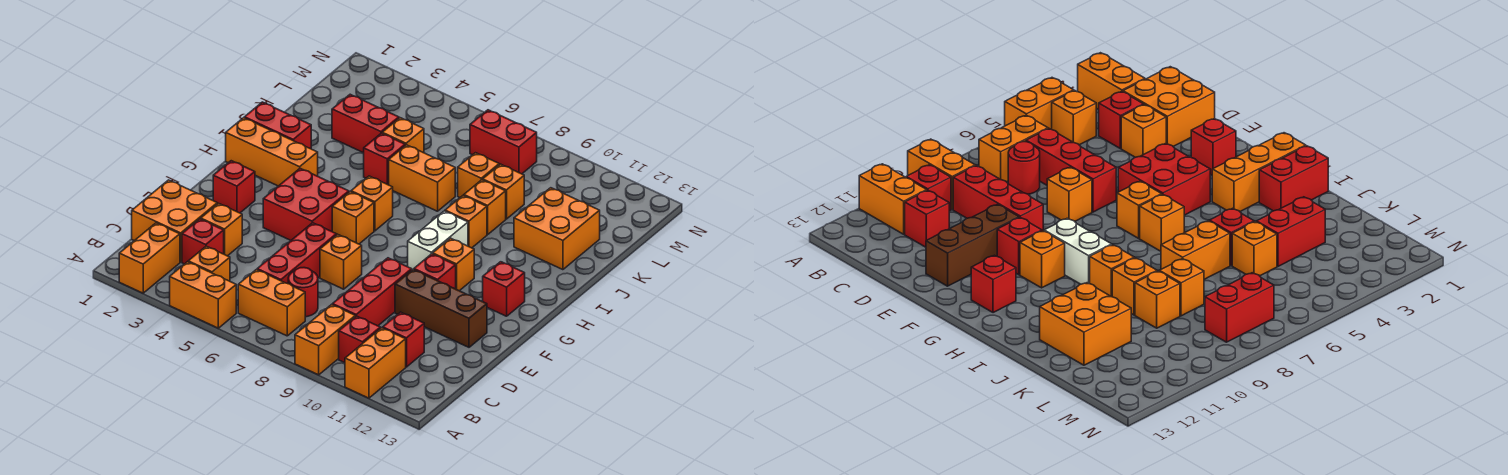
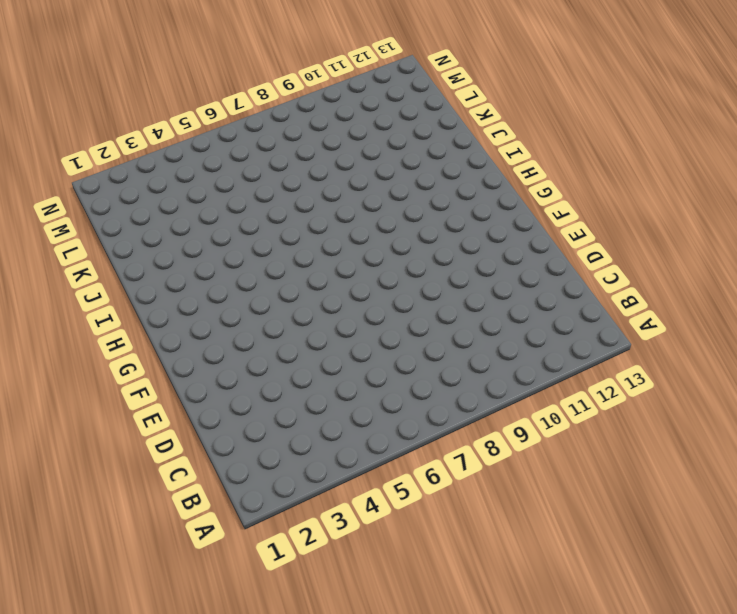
none -> orange 1x2 brick [119,223,180,293]
none -> orange 1x2 brick [170,262,236,328]
none -> orange 1x2 brick [295,305,355,375]
none -> orange 1x2 brick [345,328,406,398]

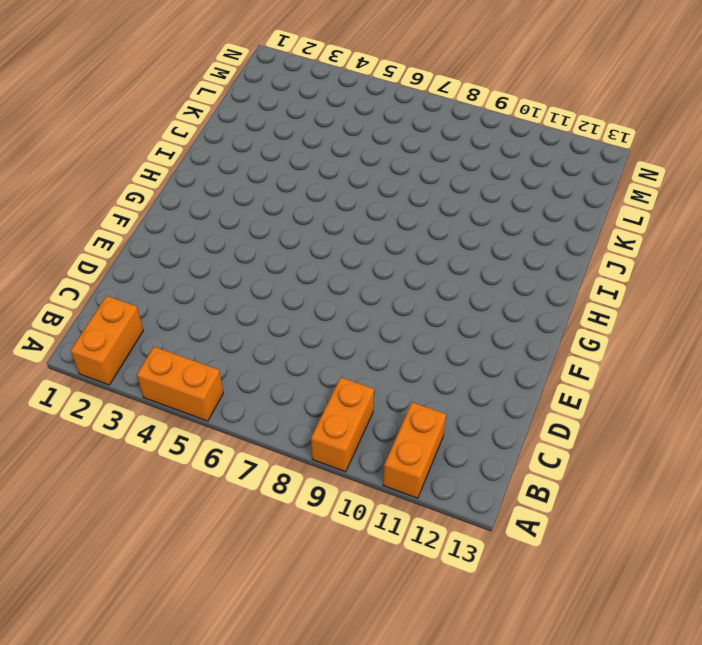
none -> orange 1x1 brick [188,246,230,281]
none -> orange 1x2 brick [238,270,305,336]
none -> red 1x1 brick [339,316,381,363]
none -> orange 2x2 brick [132,180,217,262]

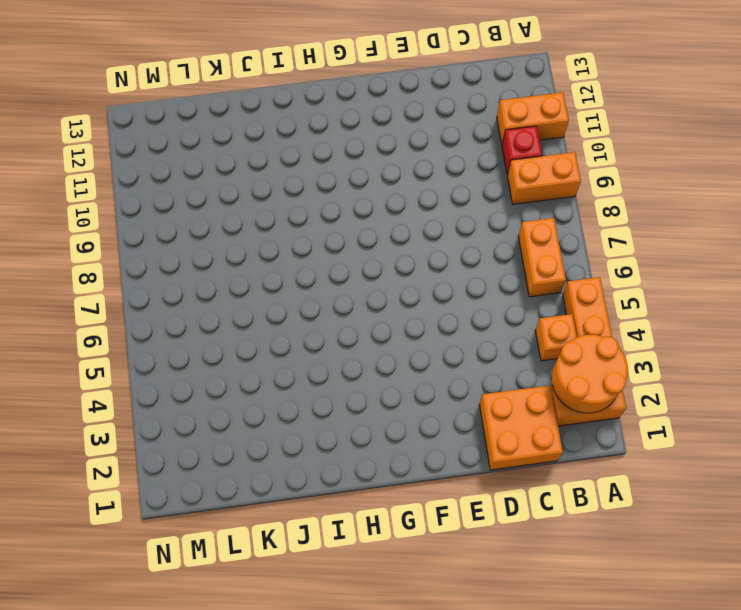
orange 2x2 round brick [552,335,628,413] -> none
none -> red 1x1 brick [182,219,224,264]
none -> red 1x3 brick [257,223,337,284]
none -> red 1x1 round brick [288,268,318,317]
none -> red 1x3 brick [332,258,412,326]

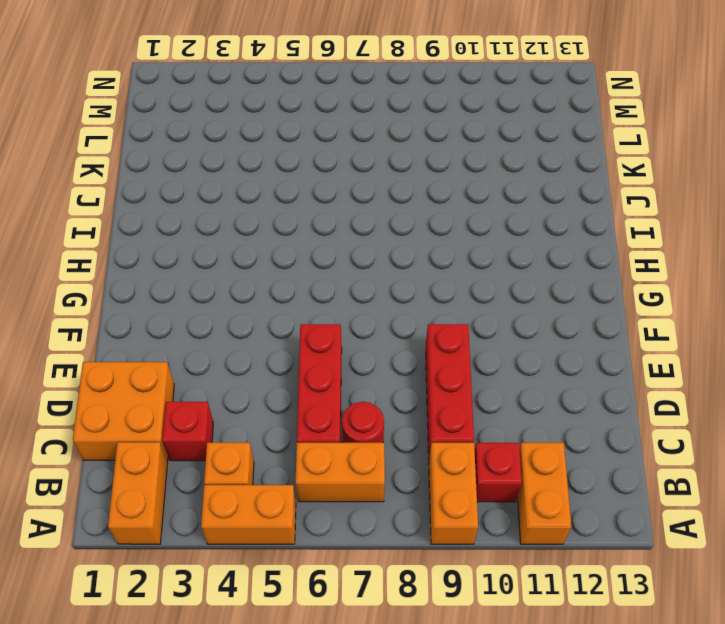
none -> red 1x1 brick [383,312,424,367]
none -> orange 1x1 brick [201,203,242,256]
none -> orange 1x1 brick [320,234,362,289]
none -> brown 1x3 brick [395,270,487,347]

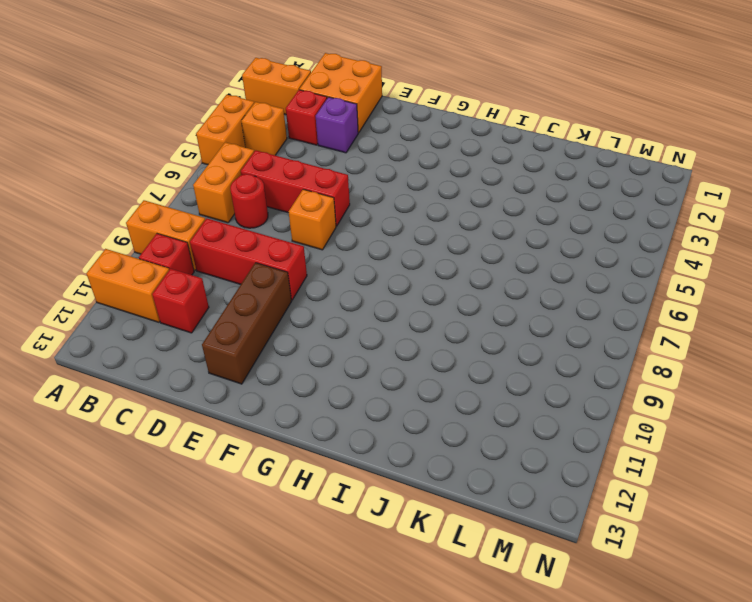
purple 1x1 brick [316,97,358,153] -> orange 1x1 brick [201,203,242,256]
none -> red 1x1 brick [213,161,255,213]
none -> red 2x2 brick [263,168,349,240]
none -> red 1x1 brick [414,254,456,289]
none -> orange 1x1 brick [332,192,374,244]

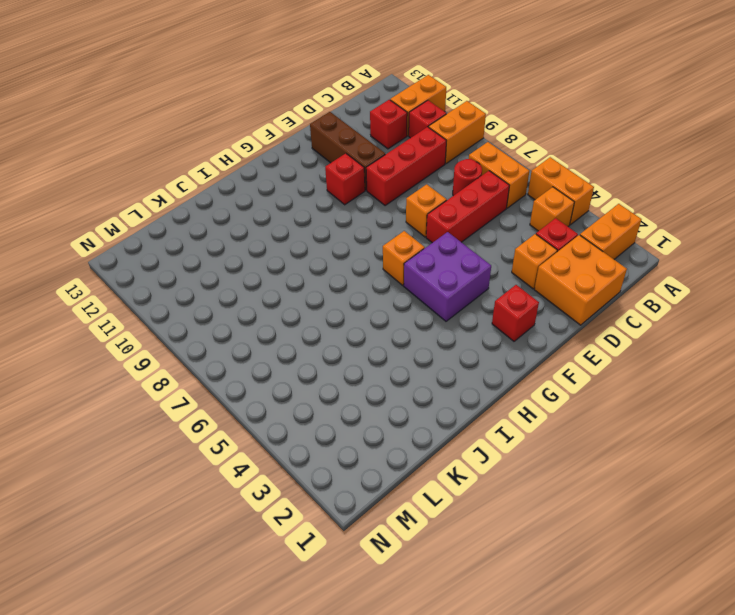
purple 2x2 brick [404,232,491,321] -> red 2x2 brick [263,168,349,240]
none -> white 1x2 brick [408,211,468,270]
none -> orange 1x1 brick [433,238,474,291]
none -> red 1x1 brick [483,262,525,316]
none -> orange 1x3 brick [226,118,318,186]

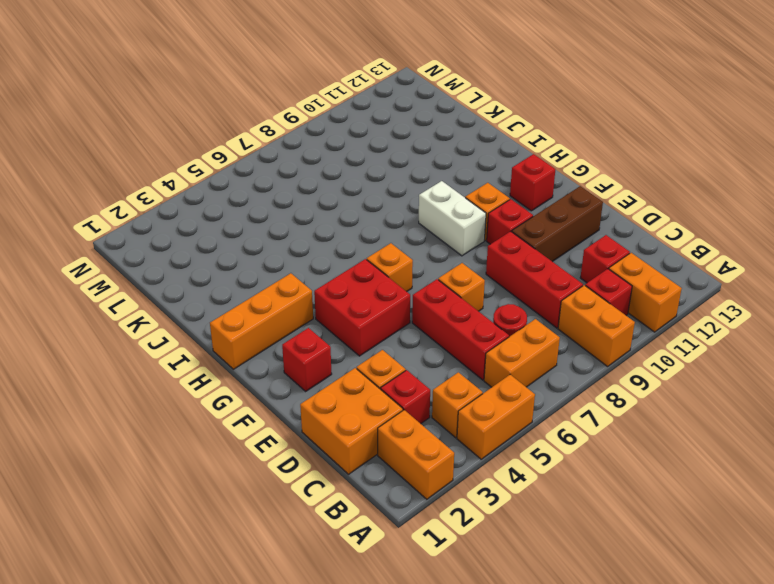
none -> orange 1x1 brick [351,176,393,231]
none -> red 1x2 brick [244,102,311,149]
none -> orange 1x1 brick [445,196,487,248]
none -> red 1x1 brick [364,133,405,185]

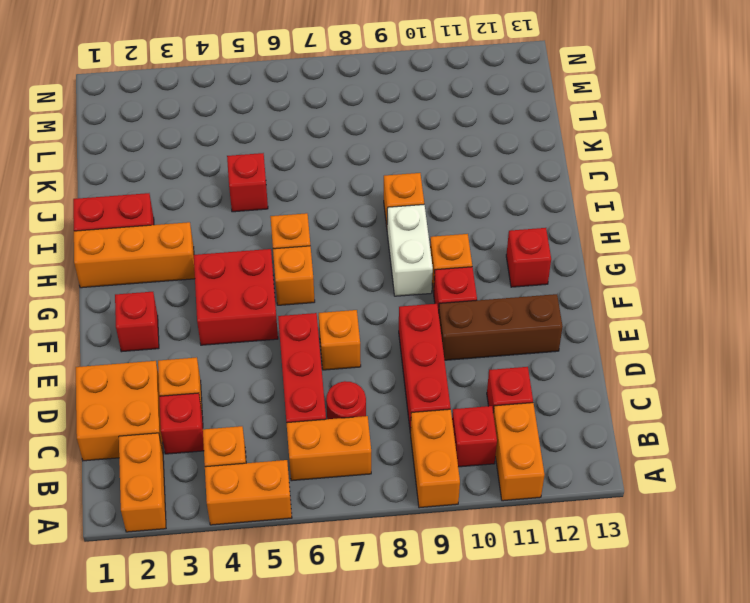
none -> orange 1x2 brick [389,145,455,211]
none -> orange 1x1 brick [464,180,506,235]
none -> orange 2x2 brick [514,188,600,270]
none -> red 1x2 brick [332,94,399,153]

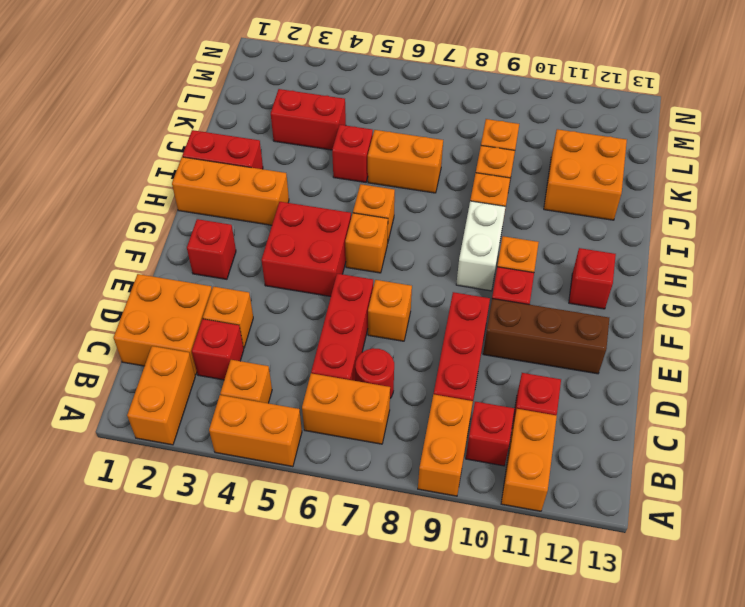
none -> orange 1x1 brick [382,118,424,153]
none -> orange 1x1 brick [458,153,499,197]
none -> red 1x2 brick [470,110,537,174]

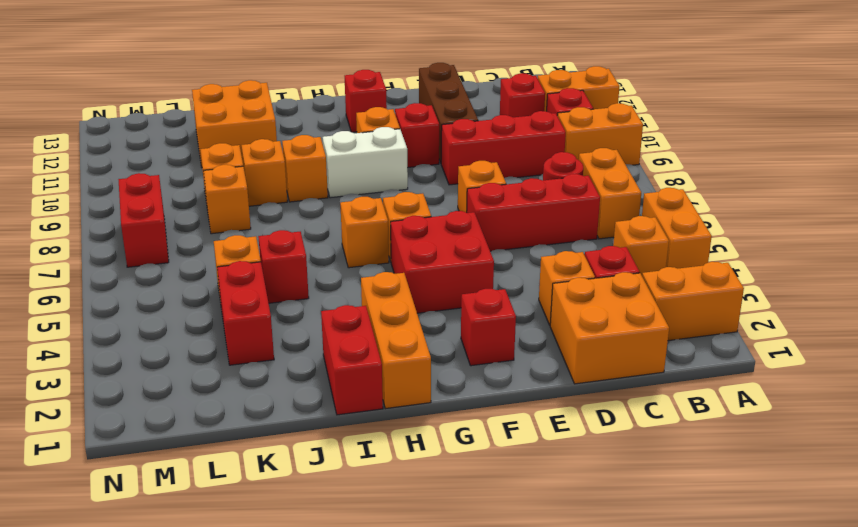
none -> orange 1x2 brick [389,145,455,211]

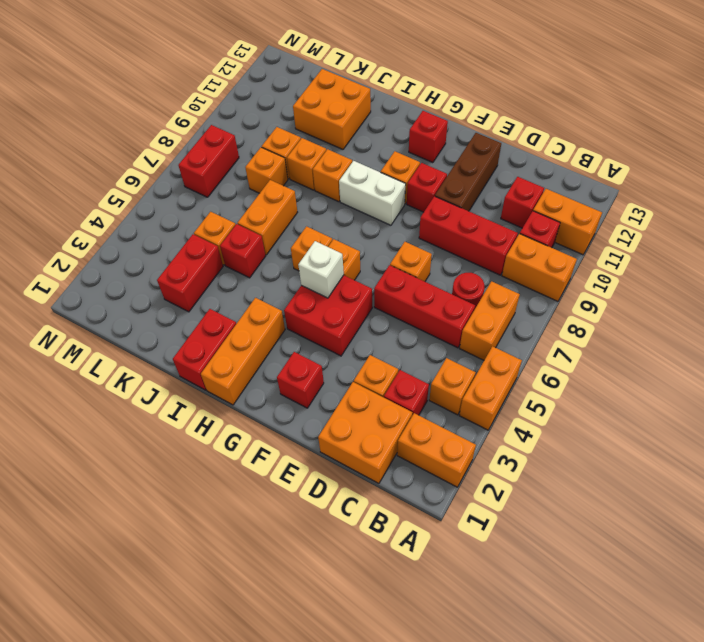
white 1x1 brick [298,241,344,298] -> none

